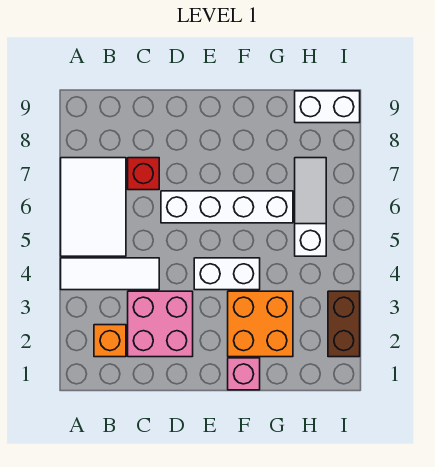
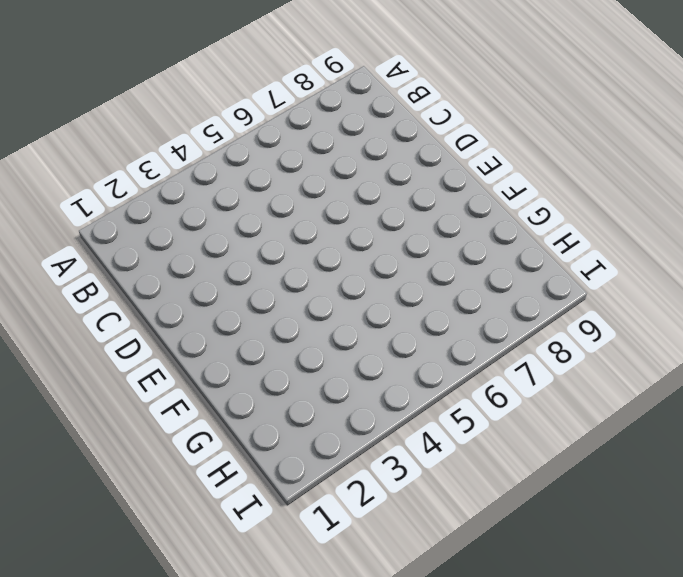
none -> white 1x3 tile [61,258,159,290]
none -> white 2x3 tile [61,158,126,256]
none -> orange 1x1 brick [94,325,126,357]

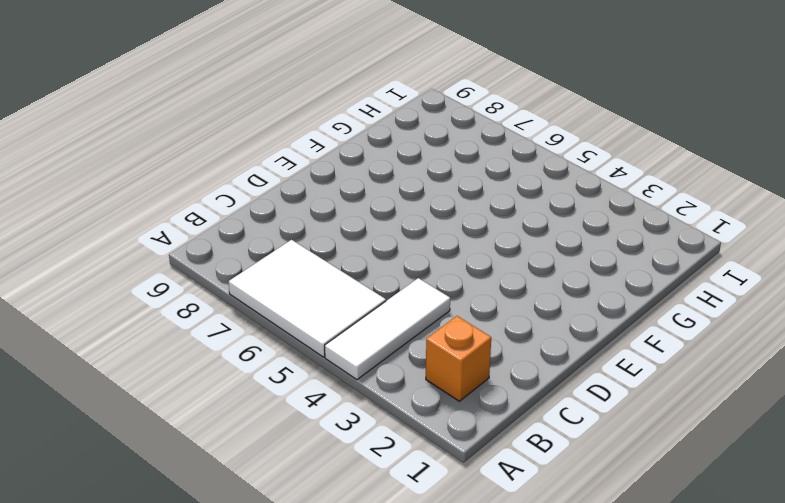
none -> pink 2x2 brick [128,291,193,357]
none -> red 1x1 brick [128,158,159,190]
none -> white 1x4 brick [161,191,293,223]

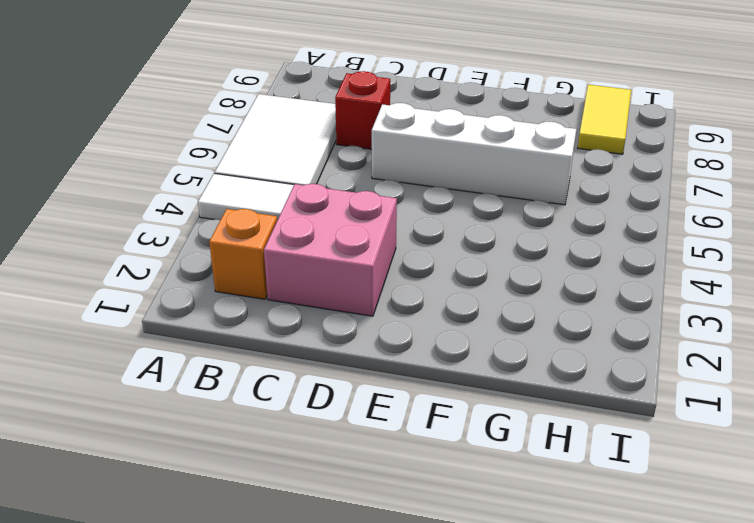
yellow 1x2 tile [578,85,631,154] -> white 1x2 brick [295,91,360,123]
none -> white 1x2 brick [194,258,260,290]
none -> pink 1x1 brick [228,358,260,390]
none -> orange 2x2 brick [228,291,293,357]

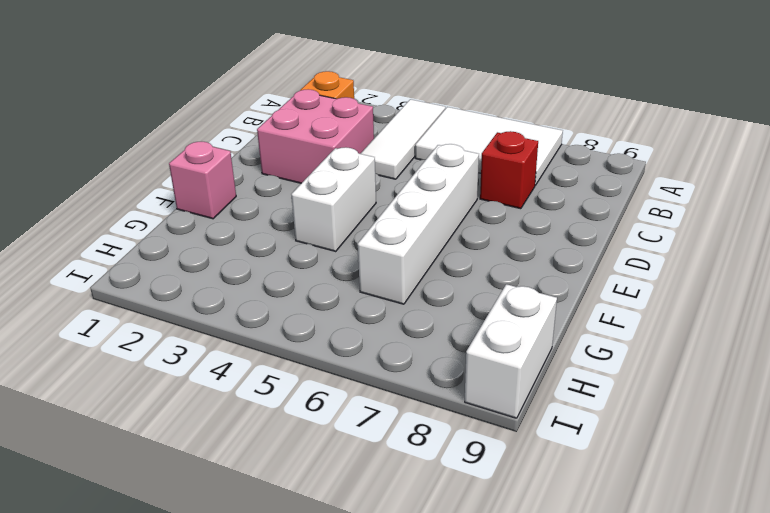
none -> orange 2x2 brick [228,291,293,357]
none -> white 1x3 slope [295,158,326,256]
none -> brown 1x2 brick [328,291,360,357]

